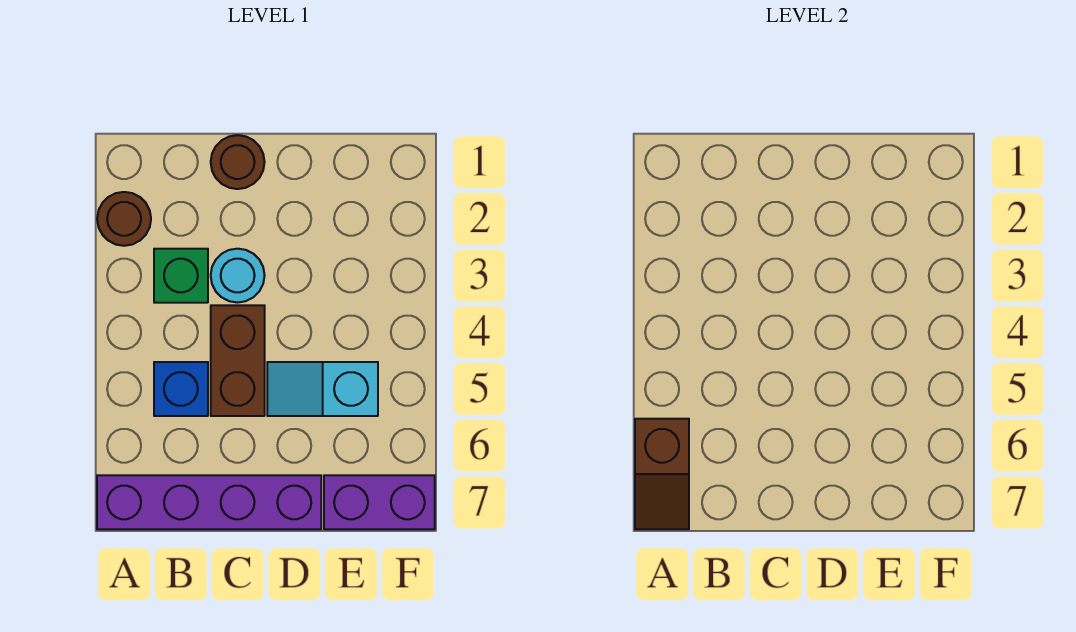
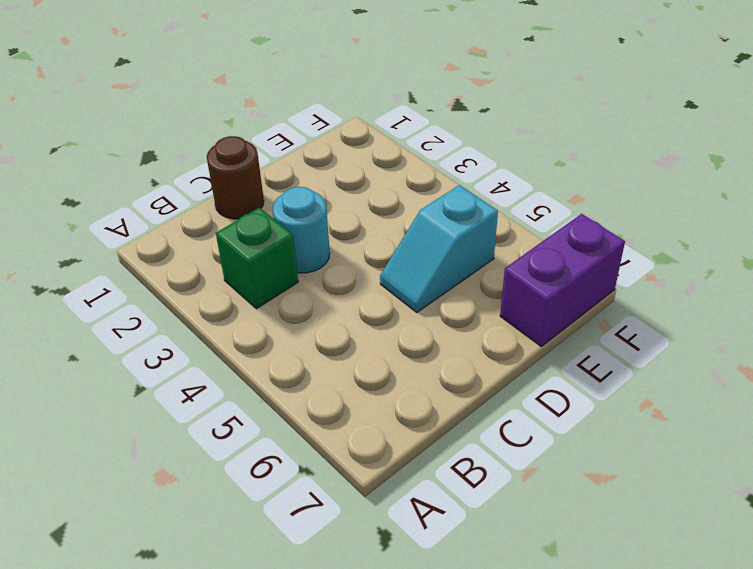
none -> brown 1x1 round brick [97,192,151,246]
none -> purple 1x4 brick [97,475,321,529]

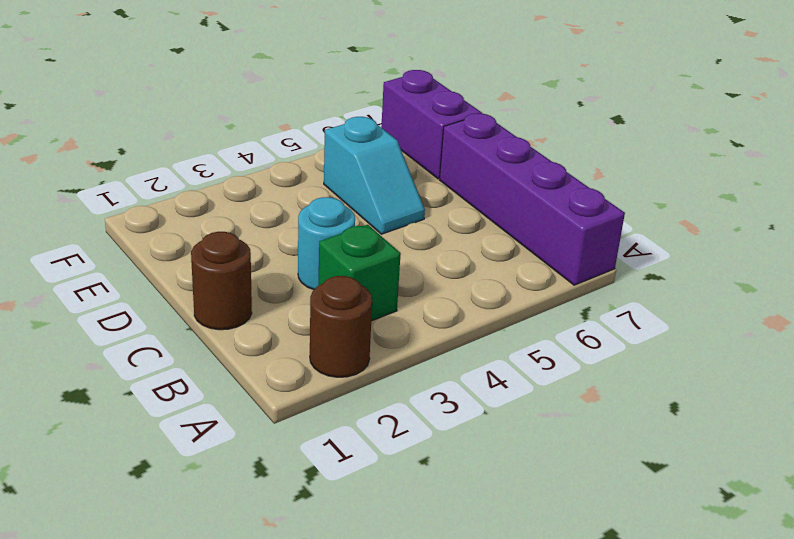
none -> blue 1x1 brick [154,362,208,416]
none -> brown 1x2 brick [211,305,265,416]

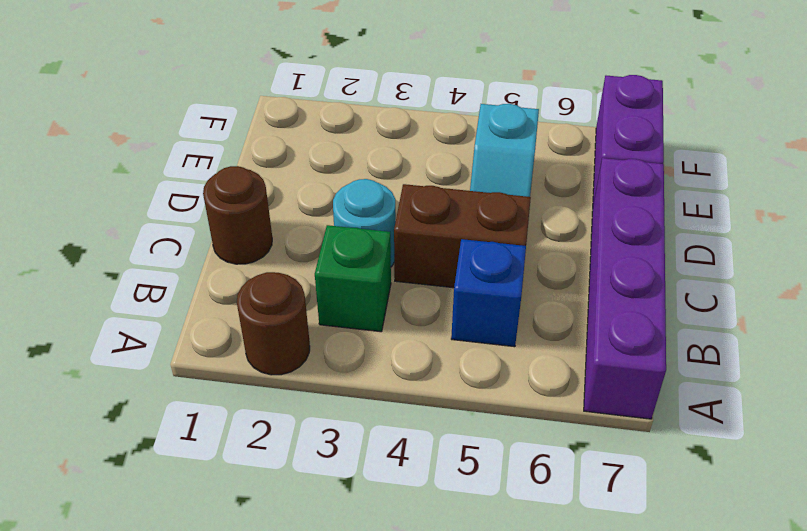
none -> brown 1x2 slope [635,419,689,529]

